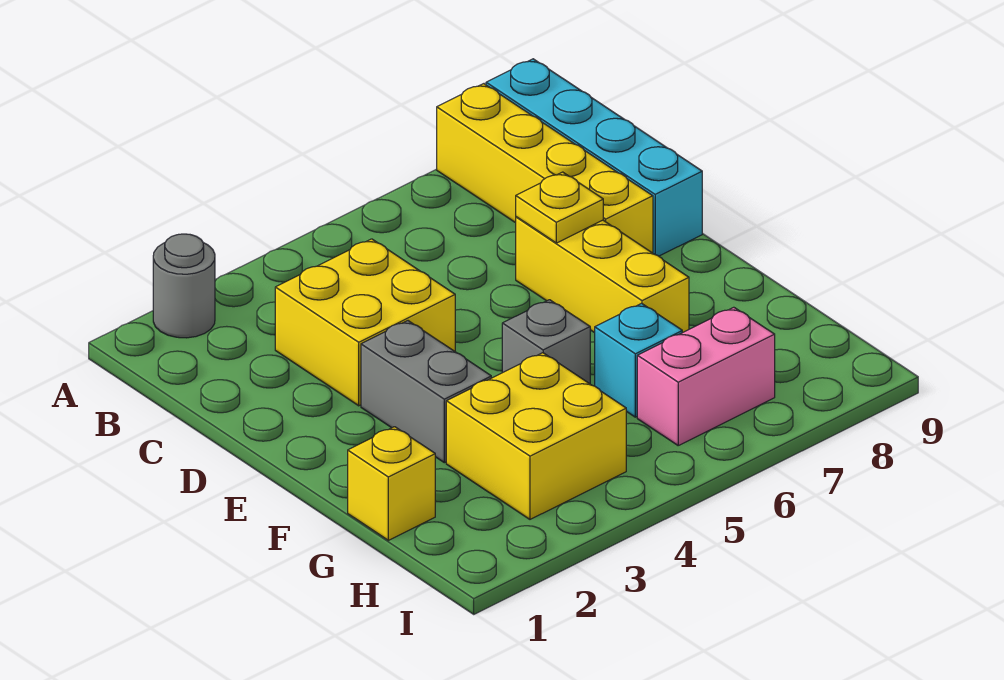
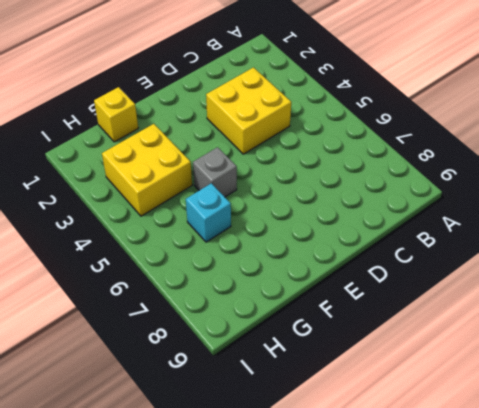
none -> grey 1x1 round brick [153,234,215,338]
none -> yellow 1x4 brick [437,84,653,253]
none -> cyan 1x4 brick [486,59,702,256]

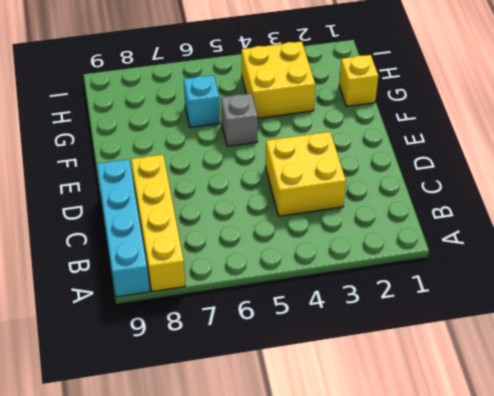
none -> grey 1x1 round brick [153,234,215,338]
none -> yellow 1x3 brick [516,217,689,333]
none -> grey 1x2 brick [361,321,491,463]

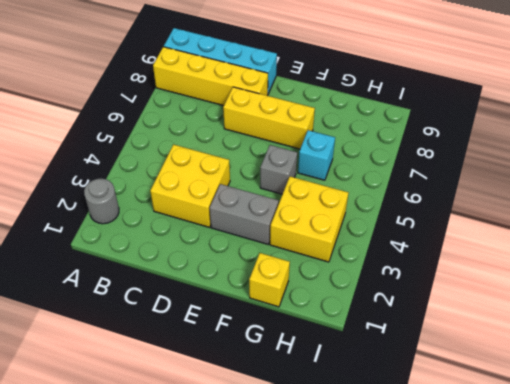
none -> pink 1x2 brick [637,307,775,445]
none -> yellow 1x1 plate [516,172,603,243]

